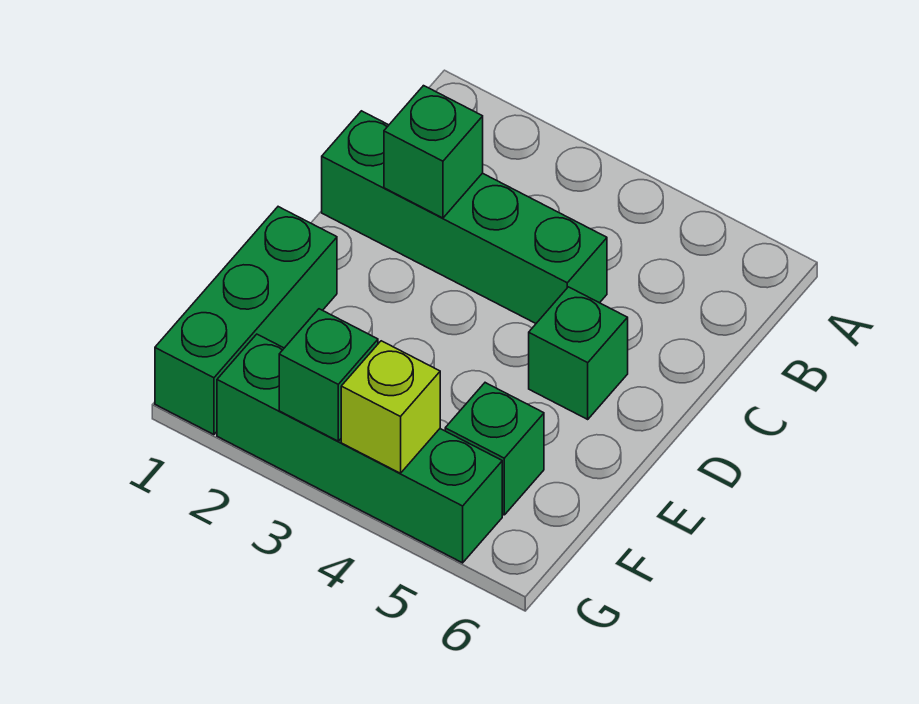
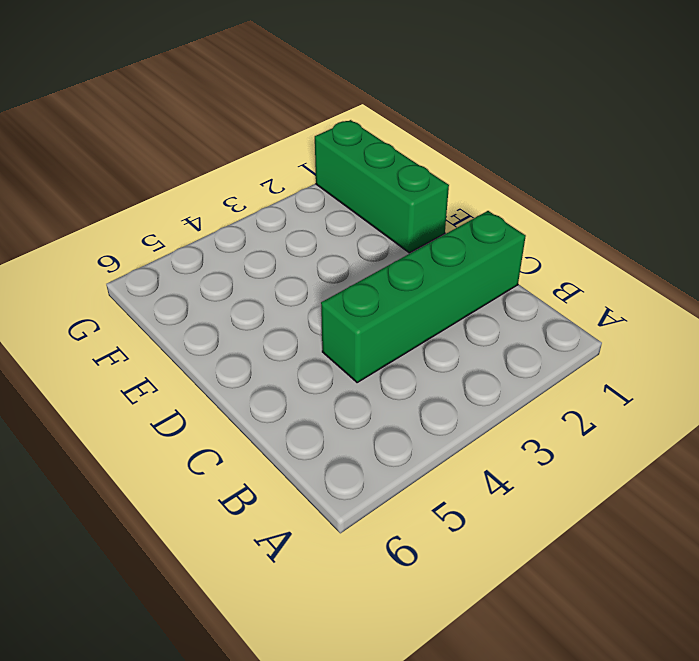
none -> green 1x1 brick [529,287,628,419]
none -> green 1x1 brick [445,383,544,515]

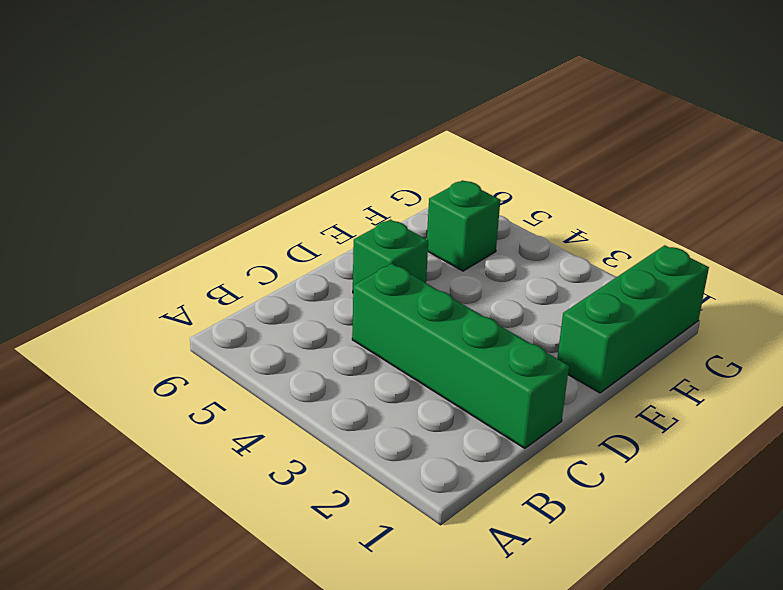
none -> green 1x4 brick [217,334,502,563]
none -> green 1x1 brick [384,86,483,218]

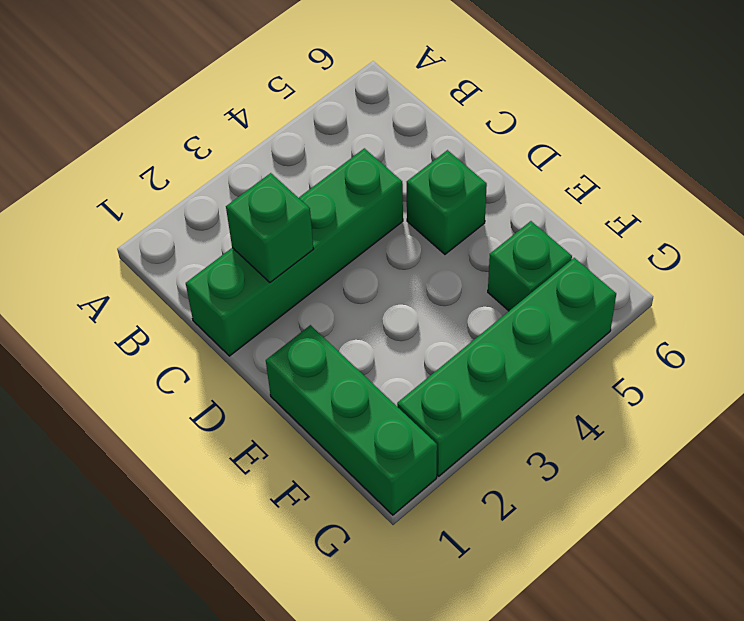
none -> green 1x1 brick [279,309,378,441]
none -> lime 1x1 brick [341,341,440,473]

